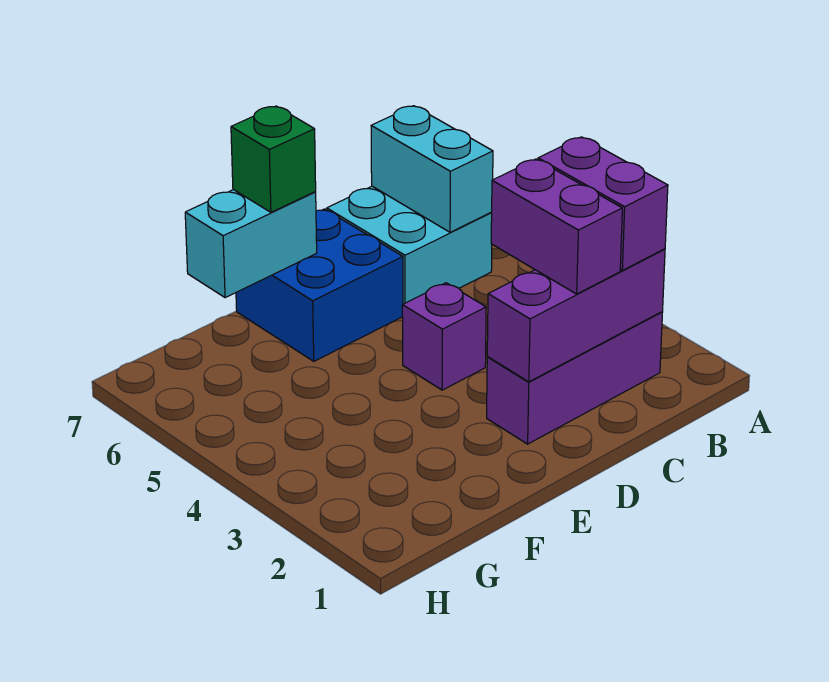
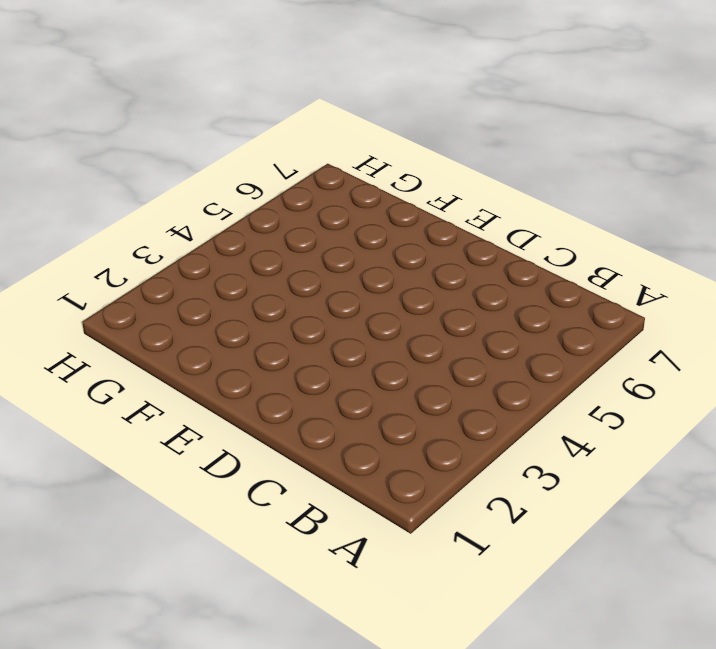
none -> purple 1x3 brick [487,312,663,444]
none -> cyan 2x2 brick [327,186,492,304]

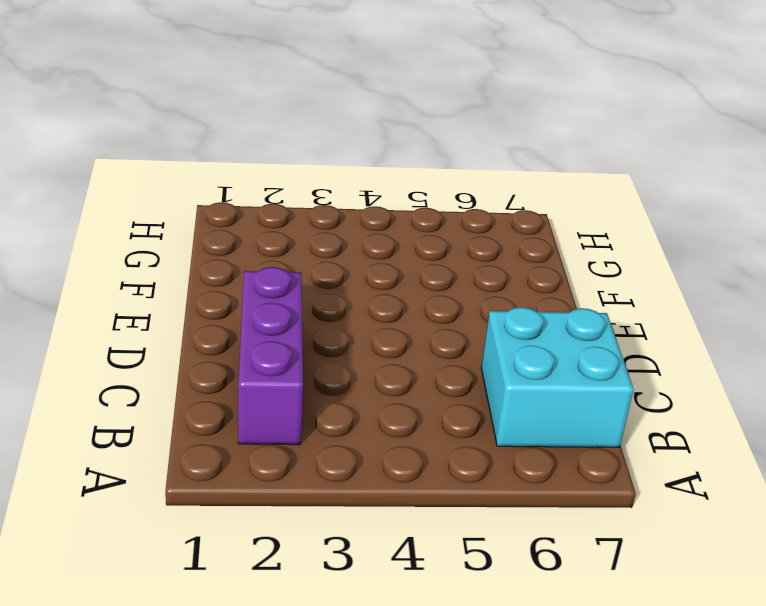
none -> purple 1x1 brick [402,283,486,390]
none -> blue 2x2 brick [236,209,403,361]

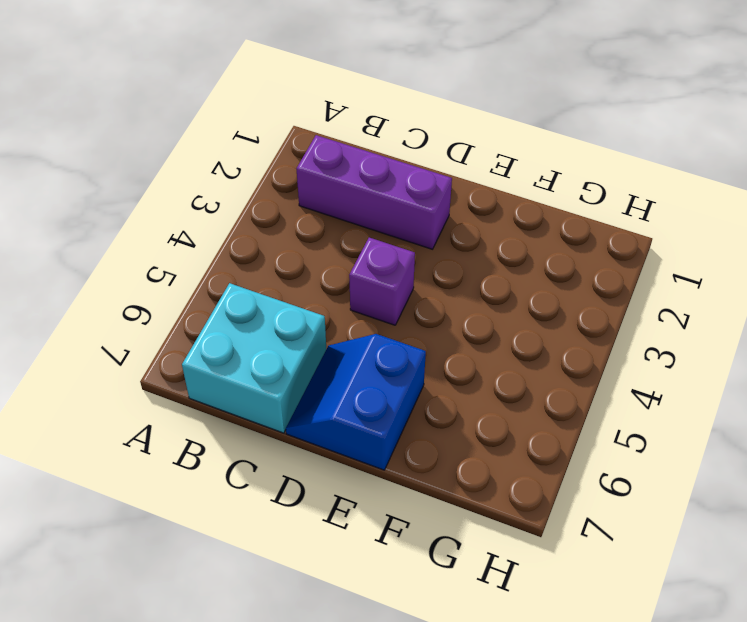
blue 2x2 slope [286,334,426,470] -> blue 2x2 brick [236,209,403,361]
none -> purple 1x3 brick [487,249,665,382]
none -> cyan 1x2 brick [371,106,493,232]

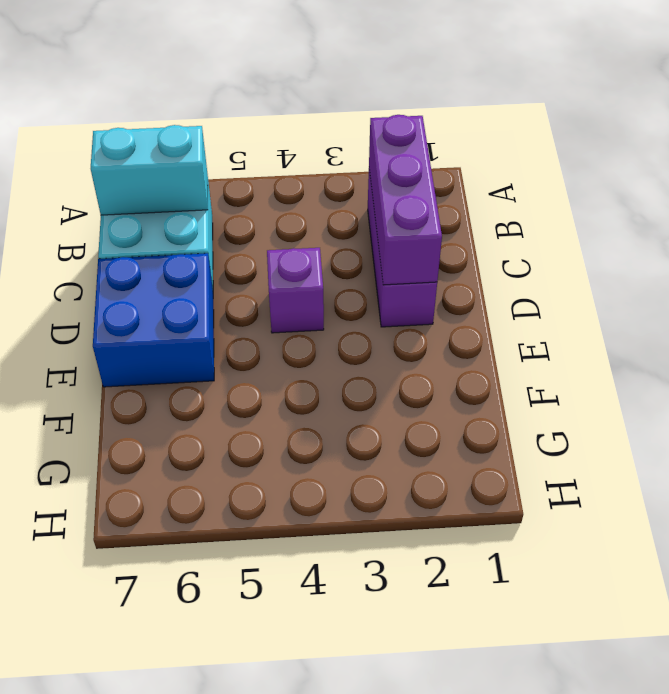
none -> cyan 1x2 brick [185,190,317,298]
none -> purple 1x2 brick [538,137,668,270]

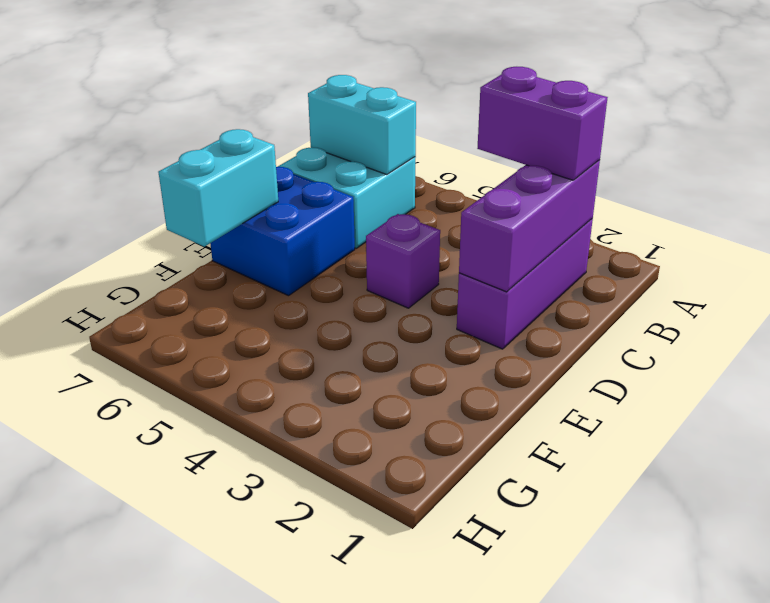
none -> purple 1x2 brick [491,159,622,294]
none -> green 1x1 brick [231,106,316,212]

